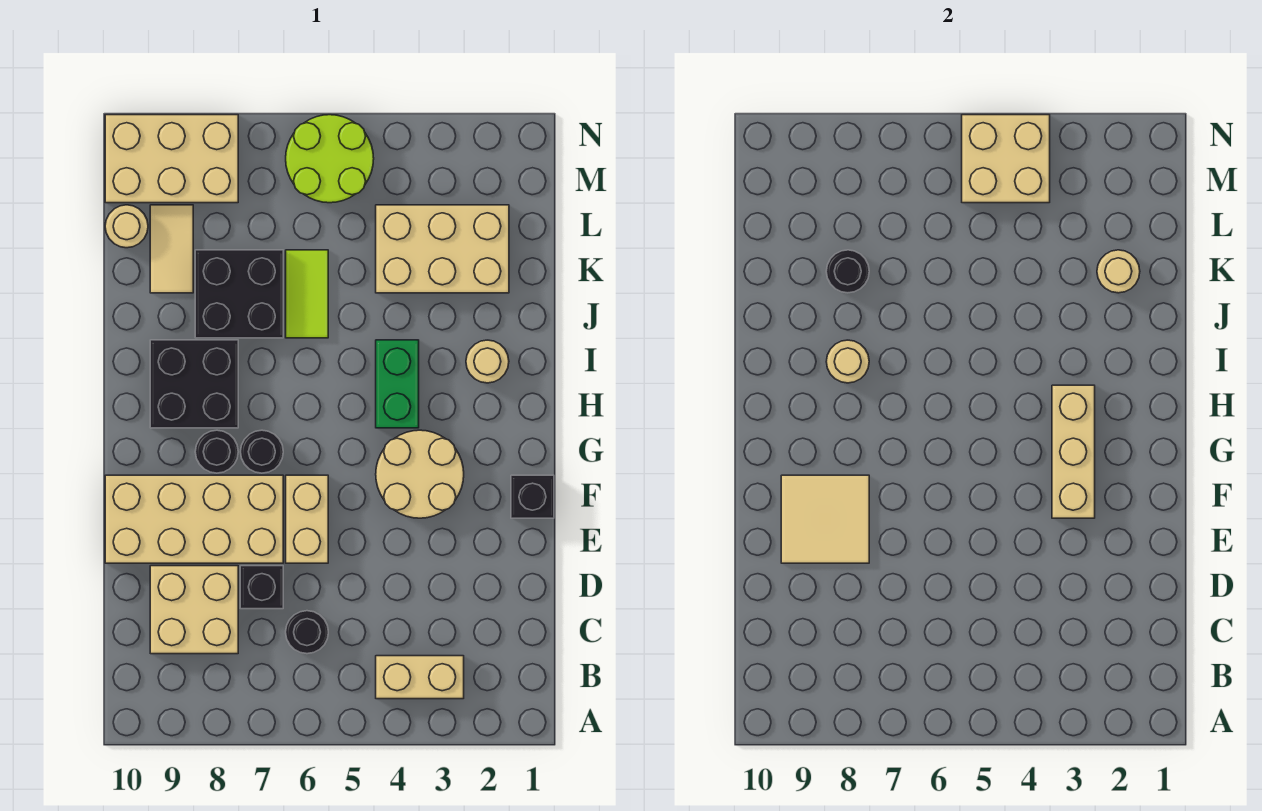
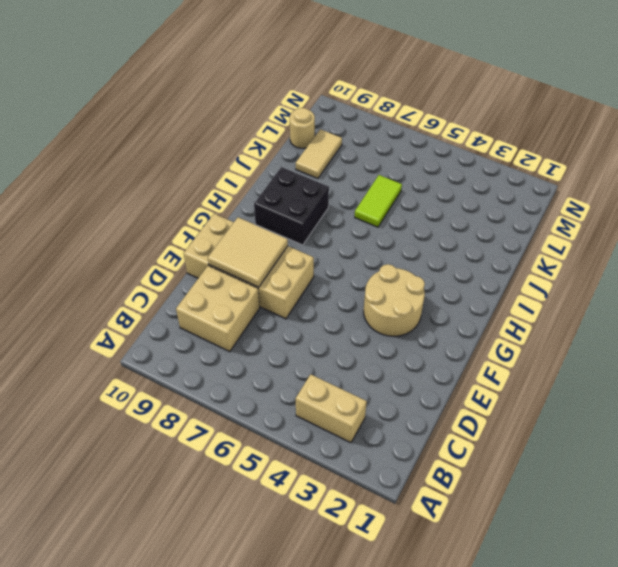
none -> black 1x1 round brick [286,611,328,654]
none -> black 1x1 brick [240,566,283,609]
none -> tan 1x2 brick [286,475,328,563]

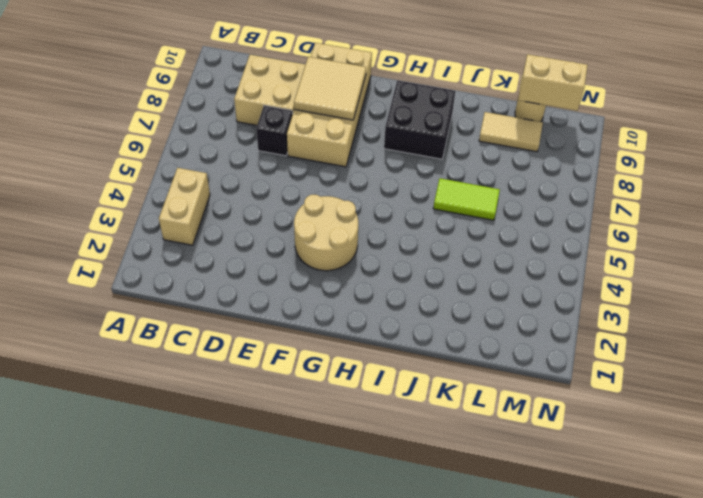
tan 1x2 brick [518,54,588,111] -> tan 1x2 brick moved to [286,475,328,563]
none -> black 1x1 round brick [286,611,328,654]
none -> black 1x1 brick [511,475,554,518]
none -> black 1x1 round brick [241,430,283,473]

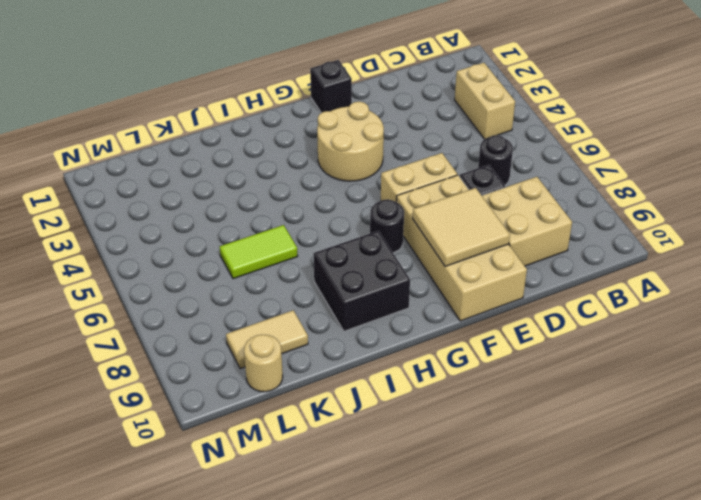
none -> black 1x1 round brick [195,430,238,473]
none -> green 1x2 brick [376,340,419,428]
none -> tan 1x1 round brick [466,340,509,383]

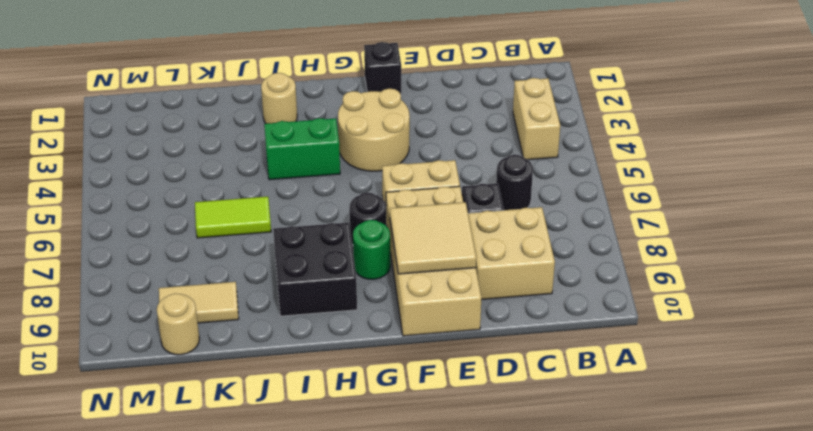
green 1x1 round brick [353,220,390,279] -> black 1x1 round brick [195,430,238,473]
none -> black 2x2 brick [195,250,283,338]
none -> tan 2x3 brick [376,205,509,293]
none -> lime 2x2 round brick [286,115,374,203]

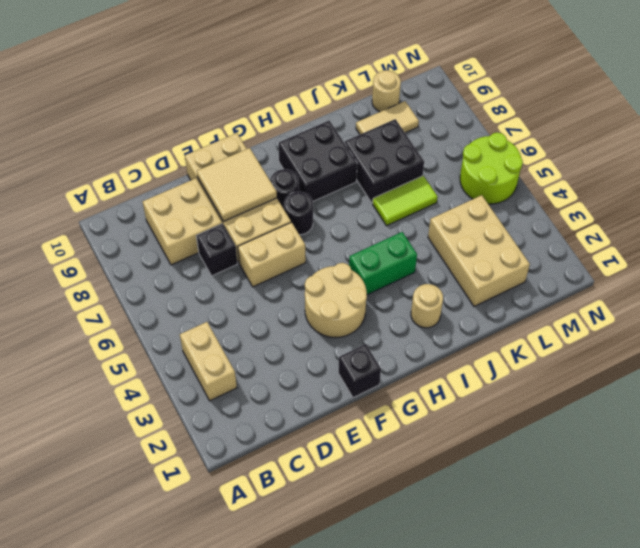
none -> black 1x1 round brick [286,611,328,654]
none -> tan 2x3 brick [105,115,238,203]
none -> tan 1x3 brick [1052,385,1095,518]

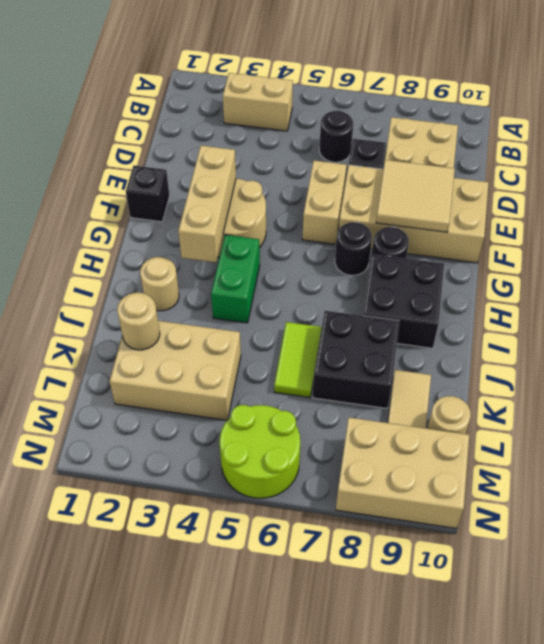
none -> tan 1x1 round brick [826,340,869,383]
none -> black 1x1 round brick [826,250,869,293]
none -> tan 2x2 brick [962,115,1050,203]

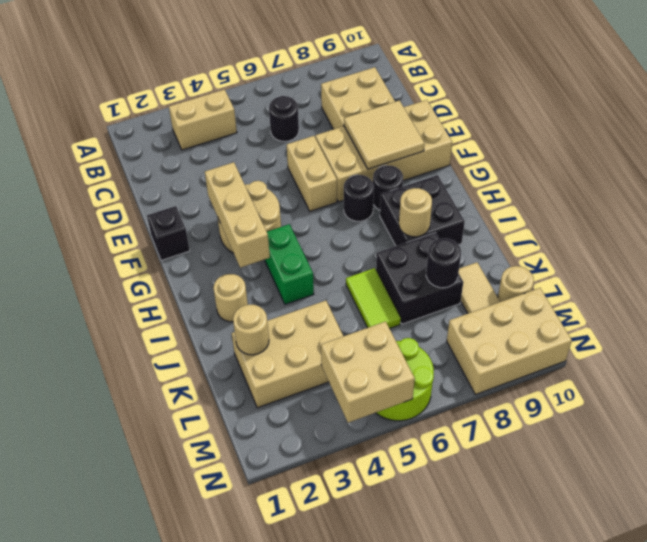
none -> black 1x1 brick [240,566,283,609]

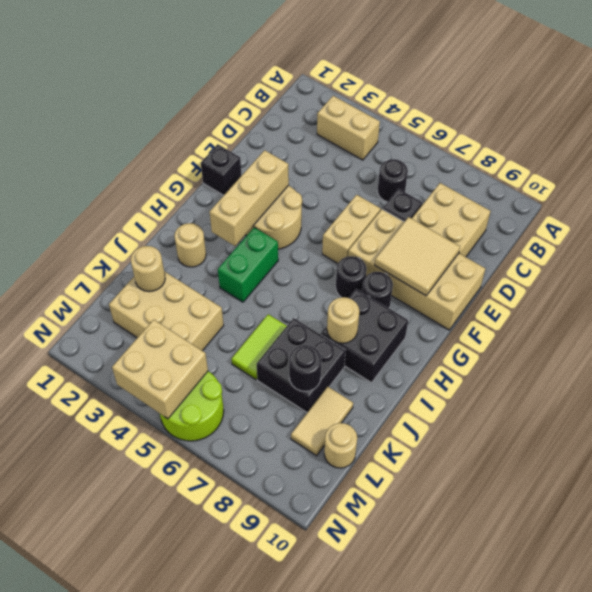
none -> tan 2x3 brick [105,115,238,203]

